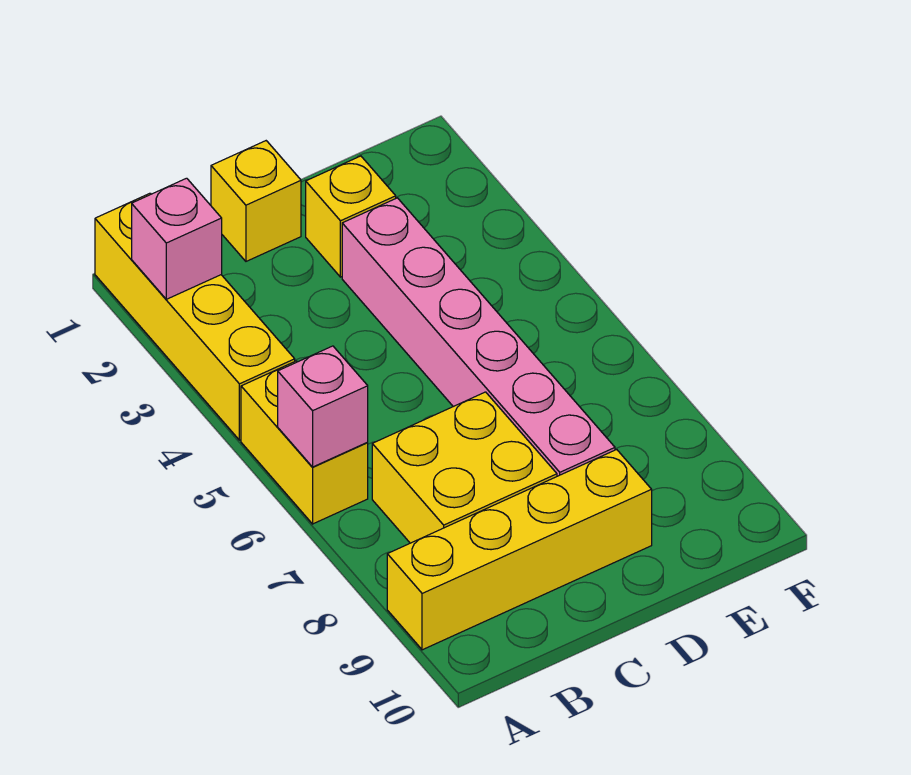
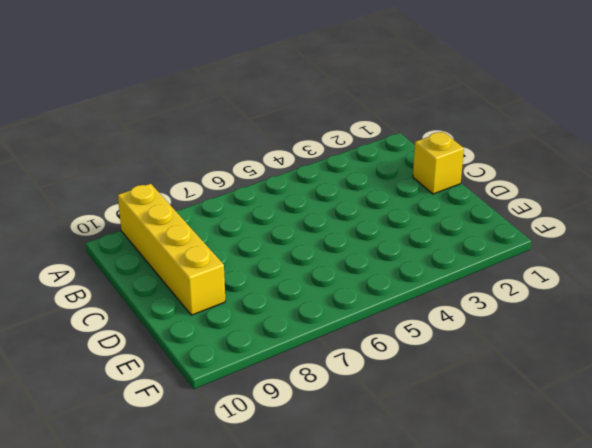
none -> yellow 1x4 brick [95,193,295,440]
none -> yellow 1x2 brick [241,361,368,524]

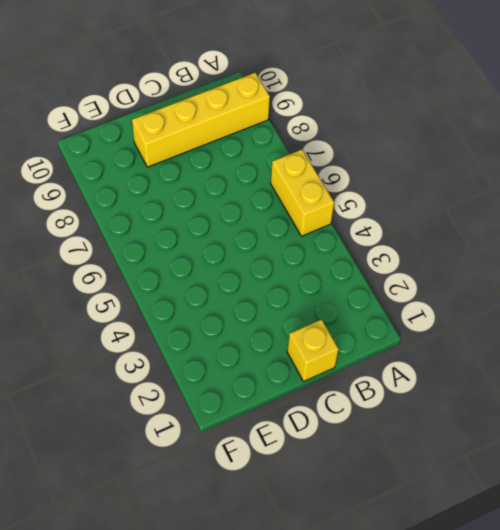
none -> yellow 1x4 brick [95,193,295,440]
none -> yellow 2x2 brick [372,392,557,543]

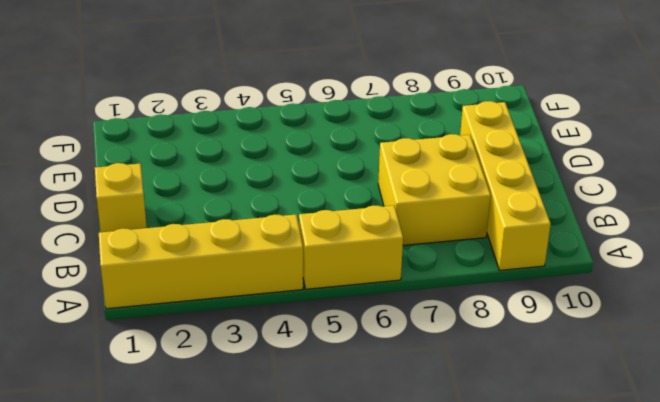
none -> yellow 1x1 brick [306,156,396,277]
none -> pink 1x6 brick [342,198,615,476]

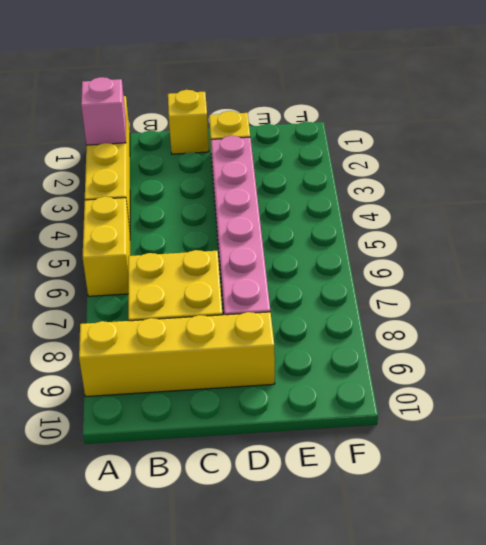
none -> pink 1x1 brick [278,346,368,467]

